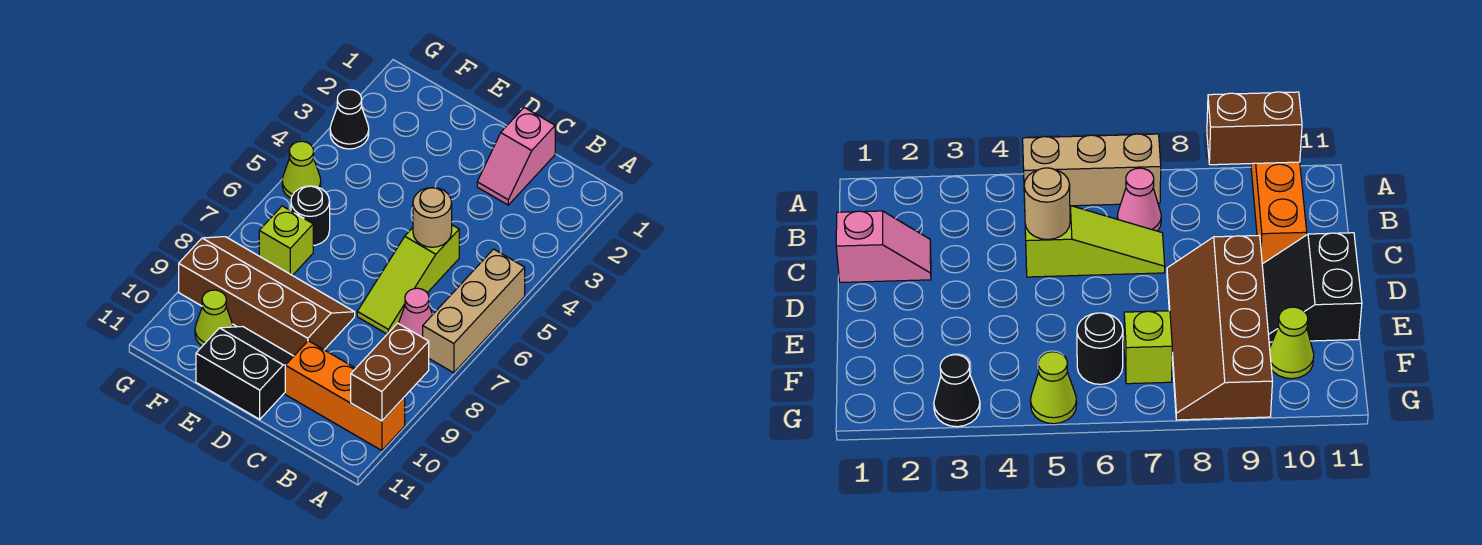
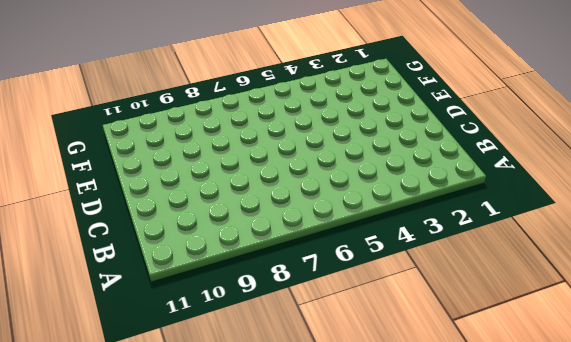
none -> tan 1x3 brick [423,249,525,373]
none -> orange 1x3 brick [285,341,405,451]
none -> pink 1x1 cone [399,288,432,337]

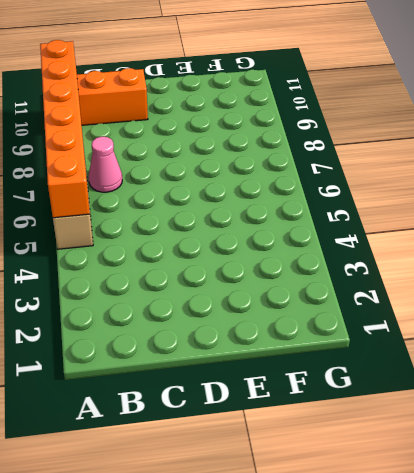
orange 1x6 brick [40,40,90,218] -> brown 1x2 brick [351,323,429,421]
none -> pink 1x2 slope [477,107,555,205]
none -> lime 1x3 slope [357,225,459,334]
none -> brown 2x4 slope [179,237,355,356]

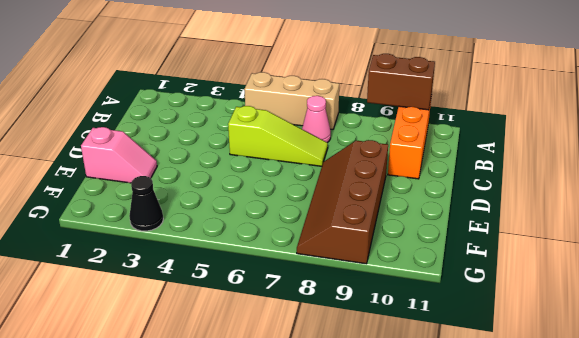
pink 1x2 slope [81,127,157,183] -> pink 1x2 slope moved to [477,107,555,205]
none -> black 2x2 slope [196,326,294,419]
none -> black 1x1 round brick [291,186,330,245]
none -> lime 1x1 brick [259,206,313,276]

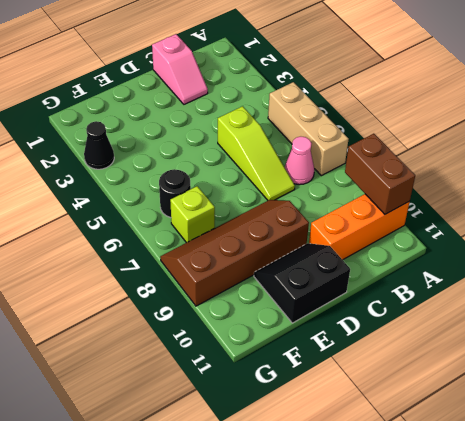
none -> lime 1x1 cone [195,290,233,346]
none -> lime 1x1 cone [282,141,321,198]
none -> tan 1x1 round brick [413,187,452,247]

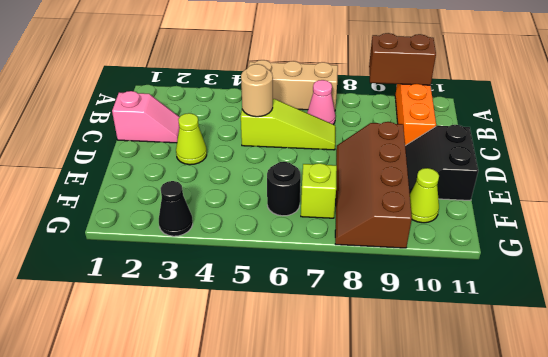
lime 1x1 cone [176,113,207,165] -> lime 1x1 cone moved to [282,141,321,198]

